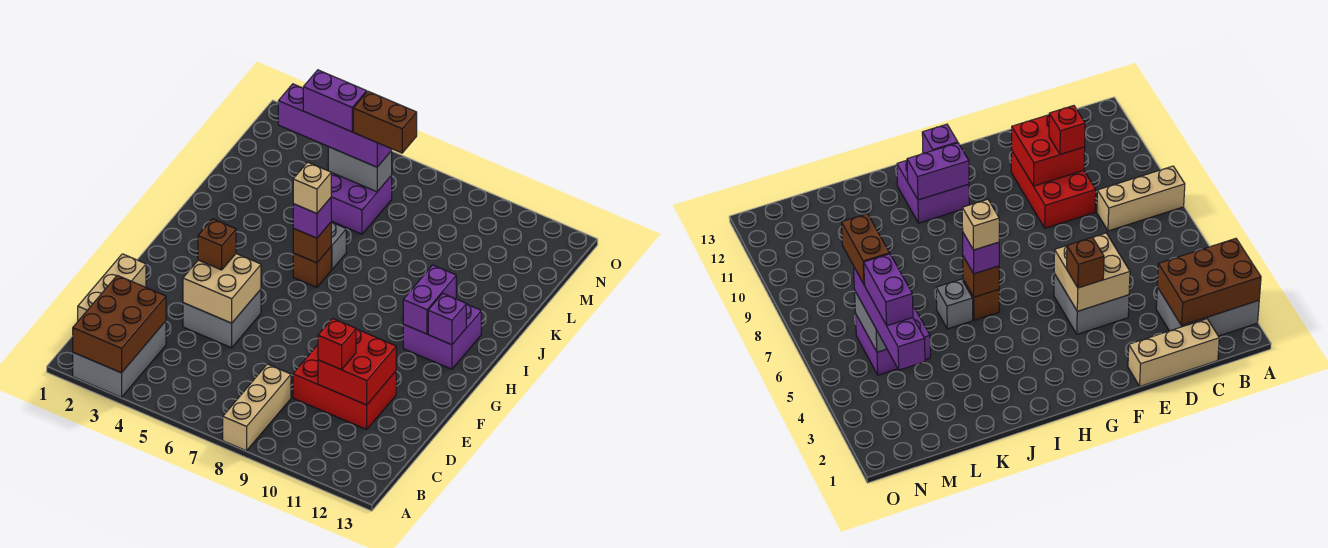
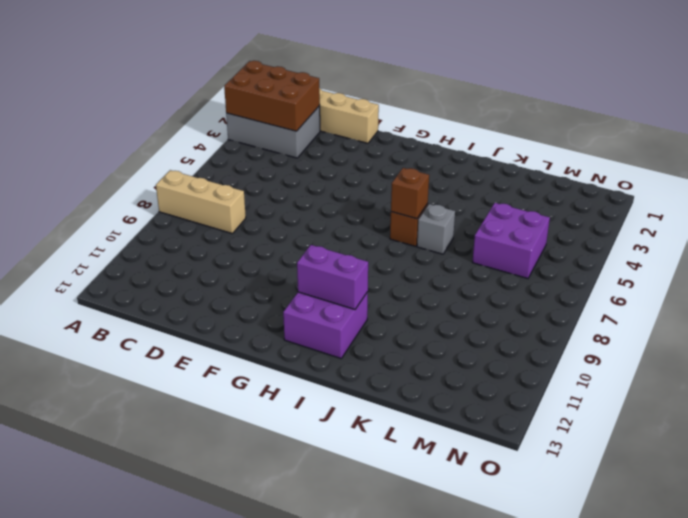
none -> red 2x3 brick [293,345,396,430]
none -> grey 2x2 brick [183,289,261,348]
none -> red 2x2 brick [318,329,396,405]

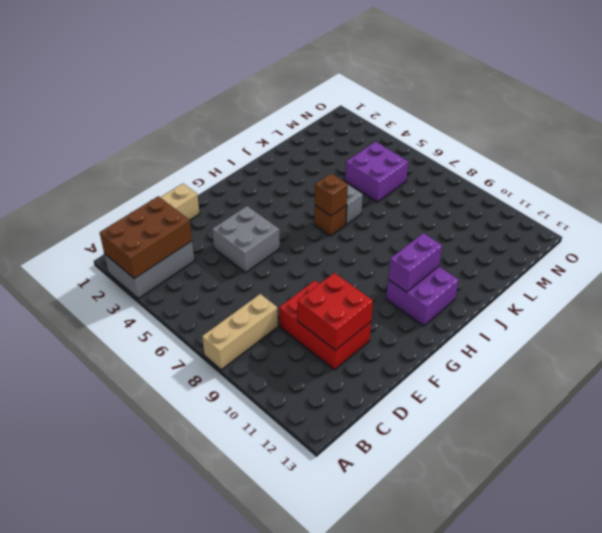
none -> tan 2x2 brick [183,254,261,323]
none -> purple 1x1 brick [428,293,466,345]
none -> grey 1x2 brick [328,147,392,192]

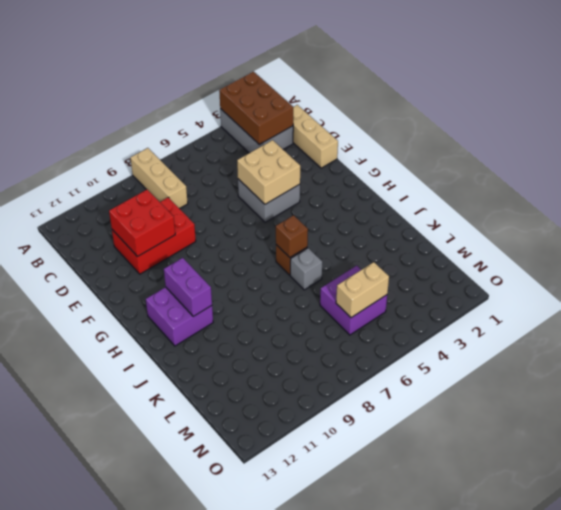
tan 1x2 brick [336,262,389,318] -> grey 1x2 brick [328,147,392,192]
none -> purple 1x1 brick [428,293,466,345]
none -> red 1x1 brick [318,318,356,370]
none -> brown 1x1 brick [198,219,236,270]

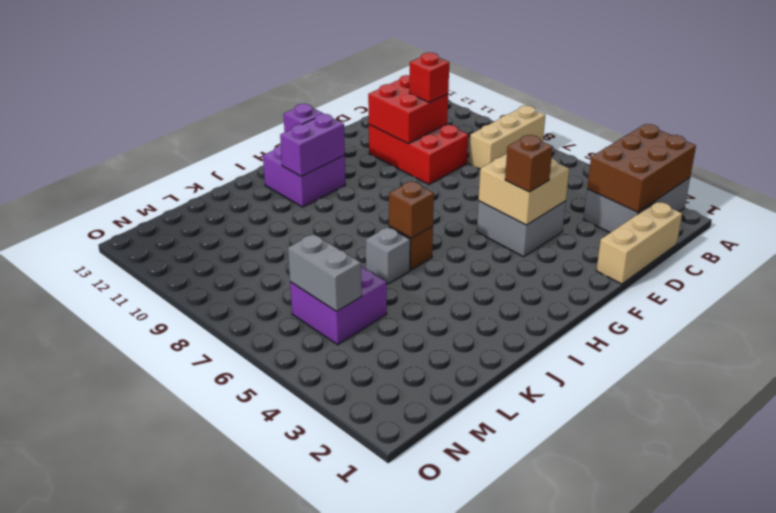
none -> purple 1x1 brick [293,198,331,238]
none -> purple 1x4 brick [278,84,392,167]
none -> tan 1x1 brick [293,162,331,214]

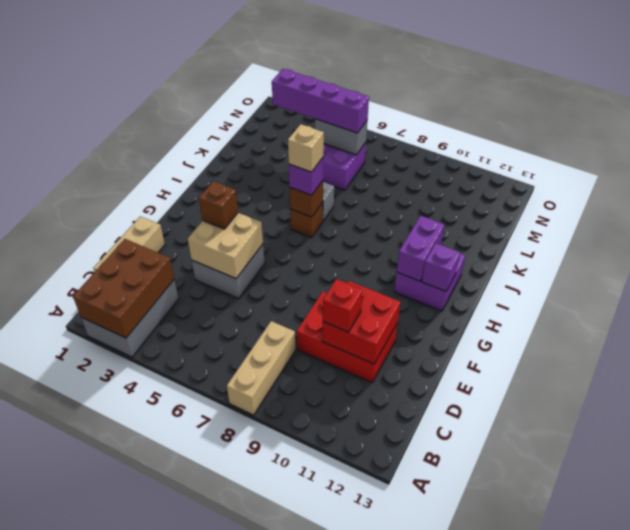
none -> purple 1x2 brick [303,70,367,132]
none -> brown 1x2 brick [353,91,417,153]

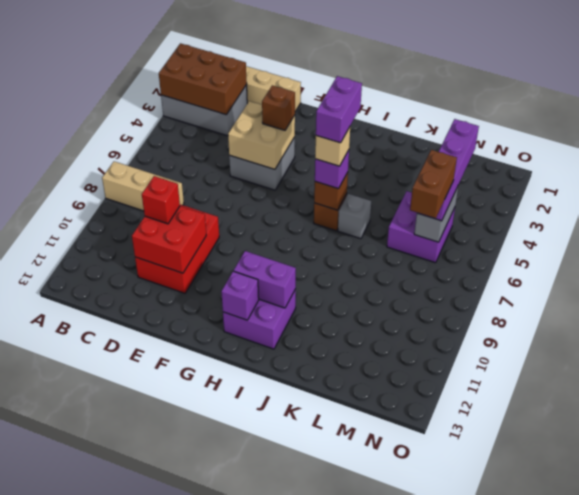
purple 1x2 brick [316,76,362,143] -> purple 1x2 brick moved to [303,70,367,132]

